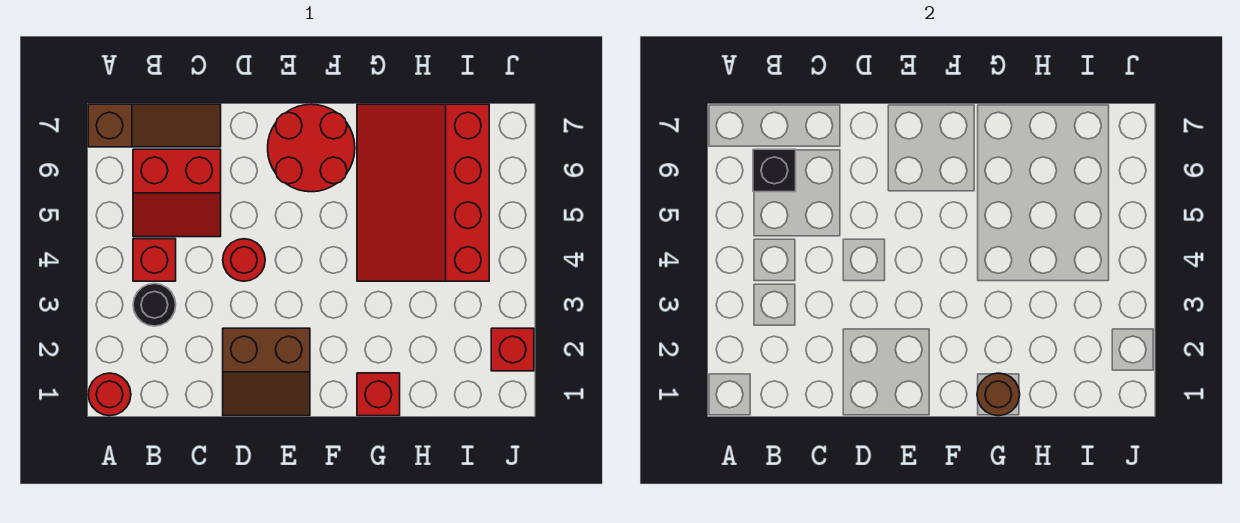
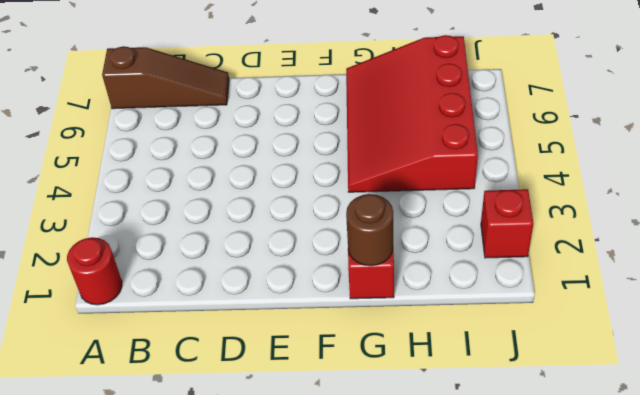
none -> black 1x1 round brick [133,284,176,326]
none -> red 1x1 brick [133,239,176,281]
none -> red 2x2 slope [133,149,221,237]

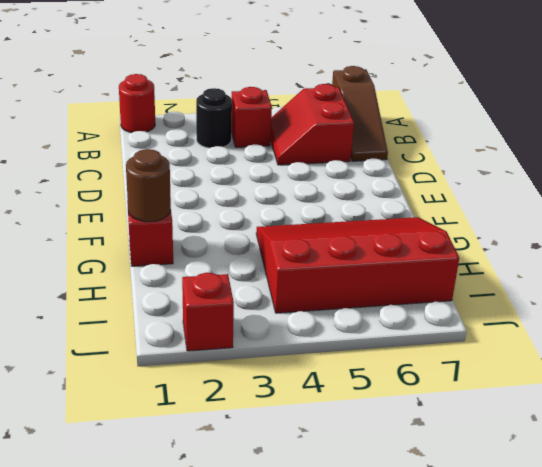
none -> brown 2x2 slope [223,328,310,416]
none -> red 1x1 round brick [223,239,265,281]
none -> red 2x2 round brick [268,104,355,192]

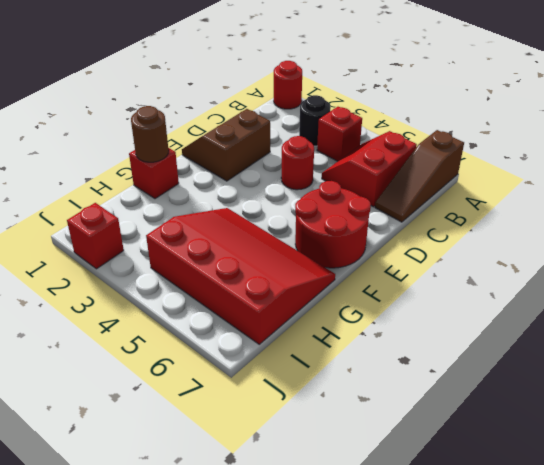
none -> black 1x1 brick [753,149,796,192]

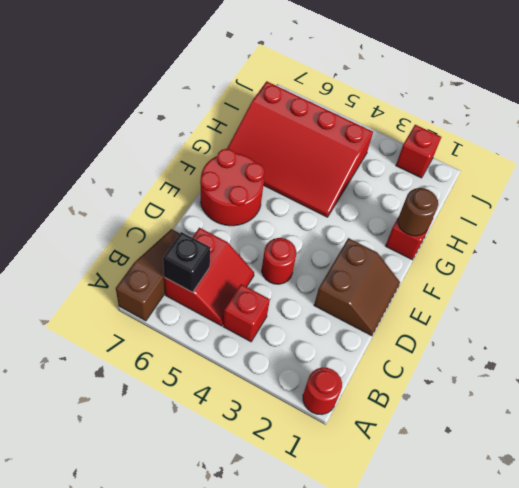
none -> black 1x1 round brick [133,284,176,326]

